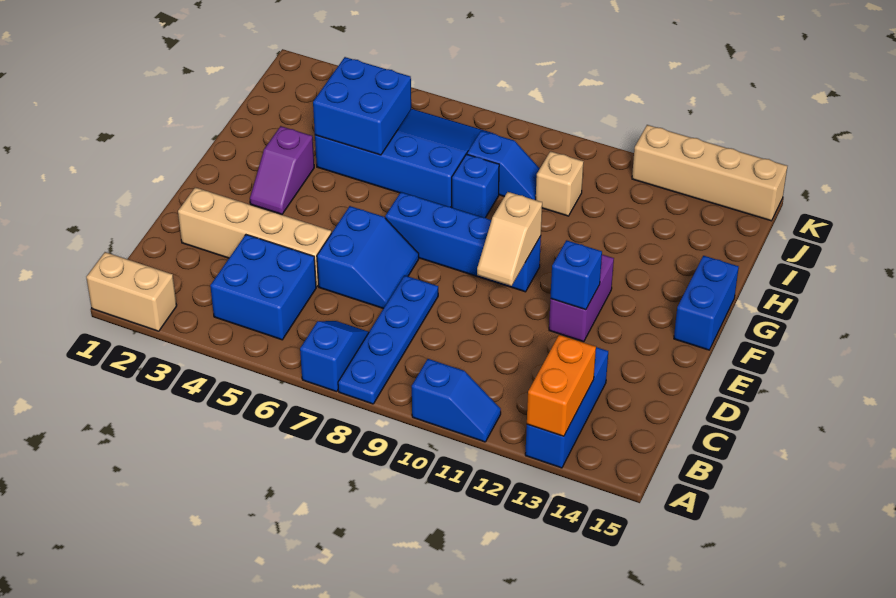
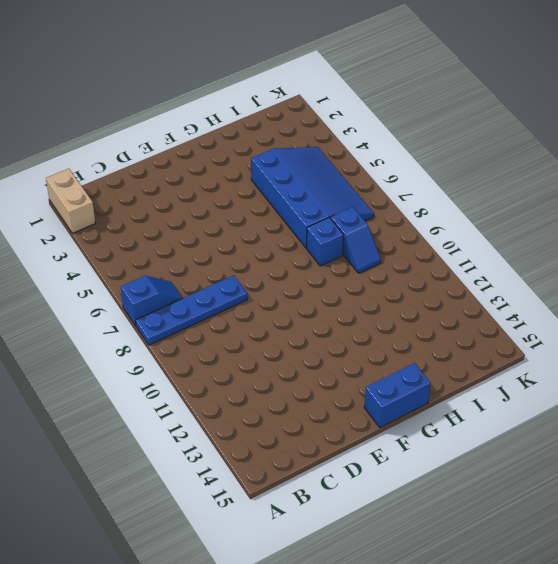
none -> blue 1x2 slope [412,359,501,442]
none -> blue 1x3 brick [525,347,608,468]
none -> blue 2x2 brick [210,235,316,340]

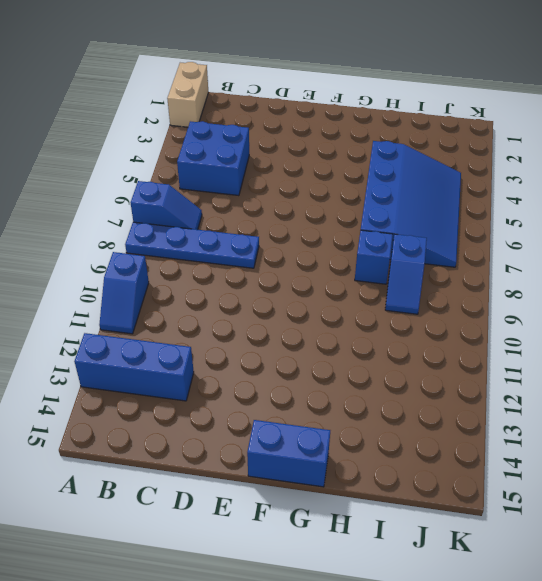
none -> tan 1x4 brick [178,187,331,287]
none -> blue 2x2 slope [317,206,419,309]
none -> purple 1x2 brick [549,255,614,342]

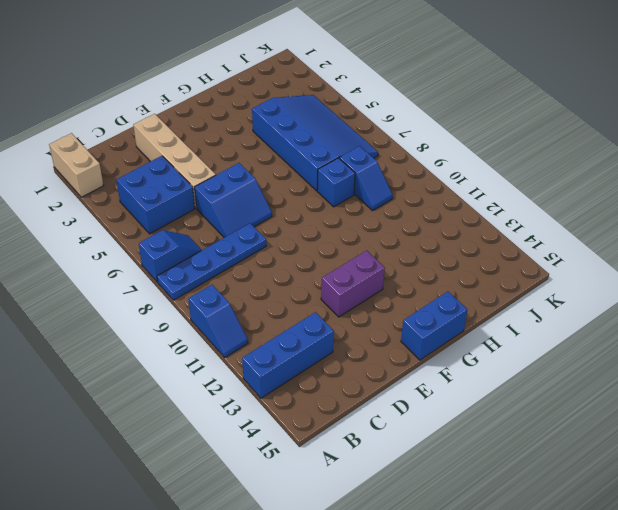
none -> purple 1x2 slope [250,126,314,214]
none -> blue 1x4 brick [385,192,541,292]
none -> tan 1x1 brick [536,151,584,216]

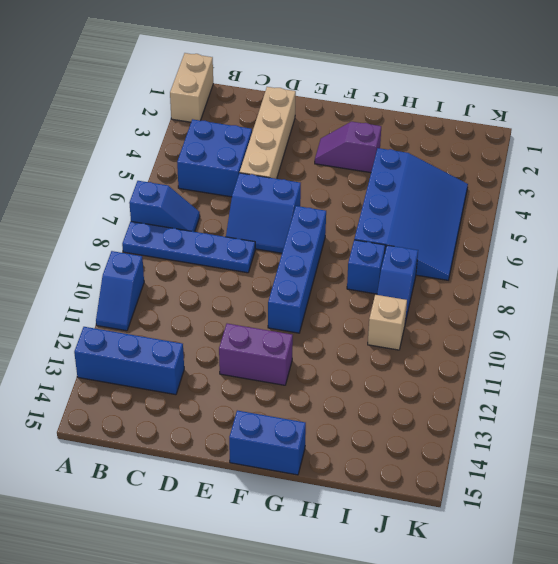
none -> tan 1x4 brick [632,125,787,221]
none -> orange 1x2 brick [527,335,596,436]
none -> tan 1x2 slope [477,192,542,286]

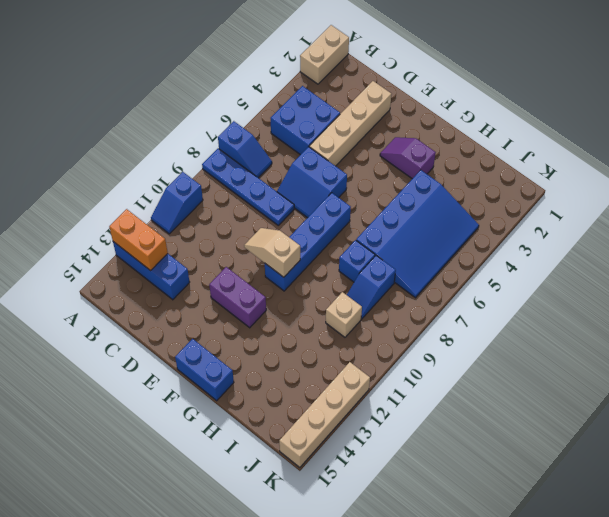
none -> blue 1x1 brick [550,240,602,310]
none -> blue 2x2 brick [313,57,411,155]

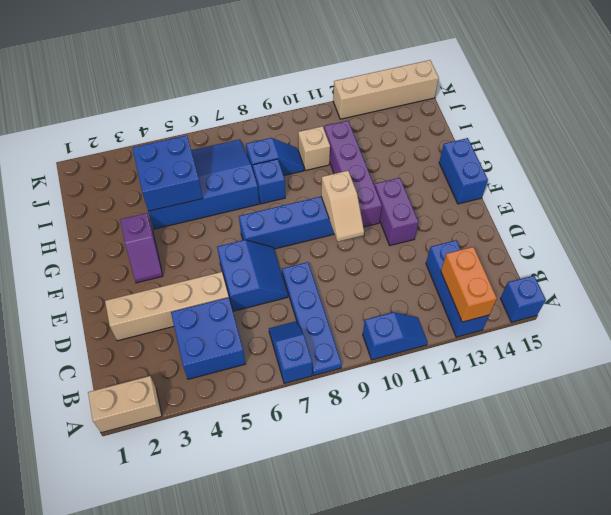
blue 1x1 brick [500,276,546,322] -> blue 1x1 brick moved to [550,240,602,310]
purple 1x4 brick [324,121,382,227] -> none

